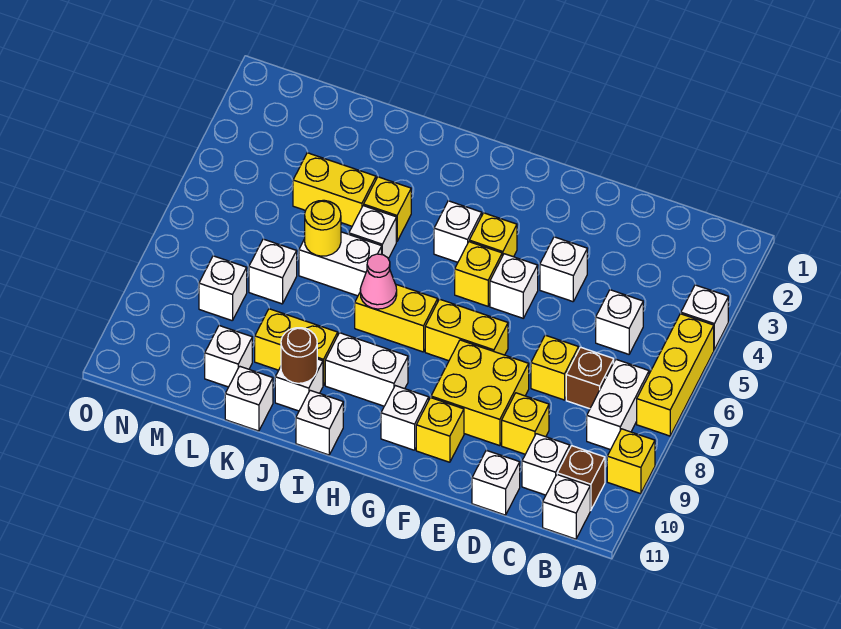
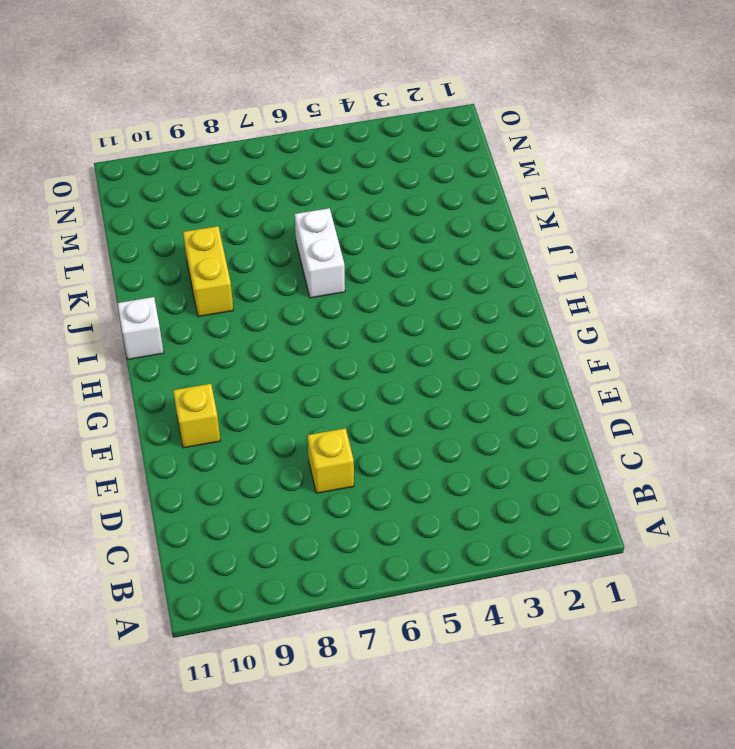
none -> white 1x1 brick [681,285,728,350]
none -> yellow 1x3 brick [637,314,714,436]
none -> yellow 1x1 brick [607,429,655,494]
none -> white 1x2 brick [587,360,649,450]

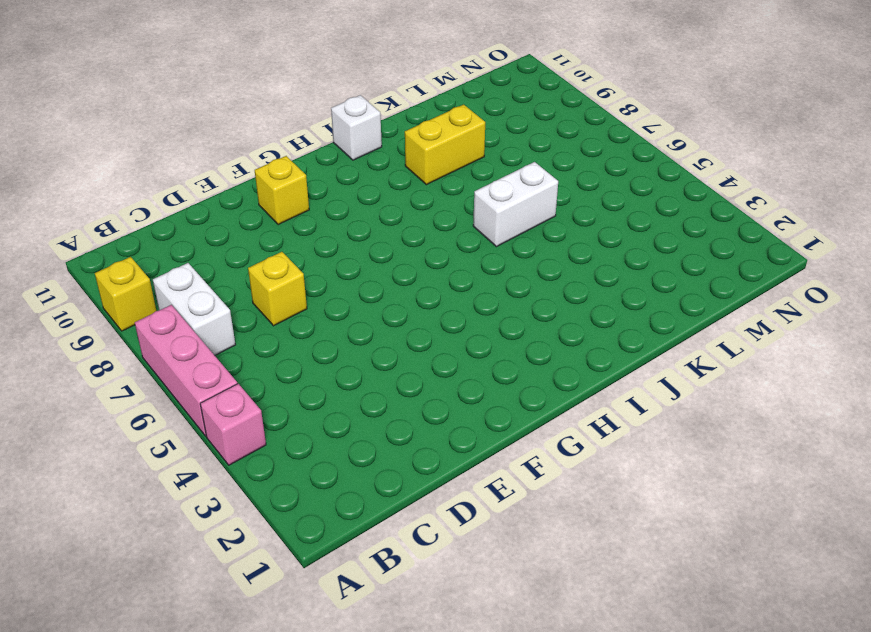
pink 1x1 brick [200,384,266,465] -> white 1x1 brick [681,285,728,350]
pink 1x3 brick [135,305,237,436] -> yellow 1x3 brick [637,314,714,436]
none -> brown 1x1 brick [557,446,605,510]
none -> white 1x1 brick [543,475,590,539]
none -> white 1x1 brick [596,290,643,354]
none -> brown 1x1 brick [566,347,614,409]

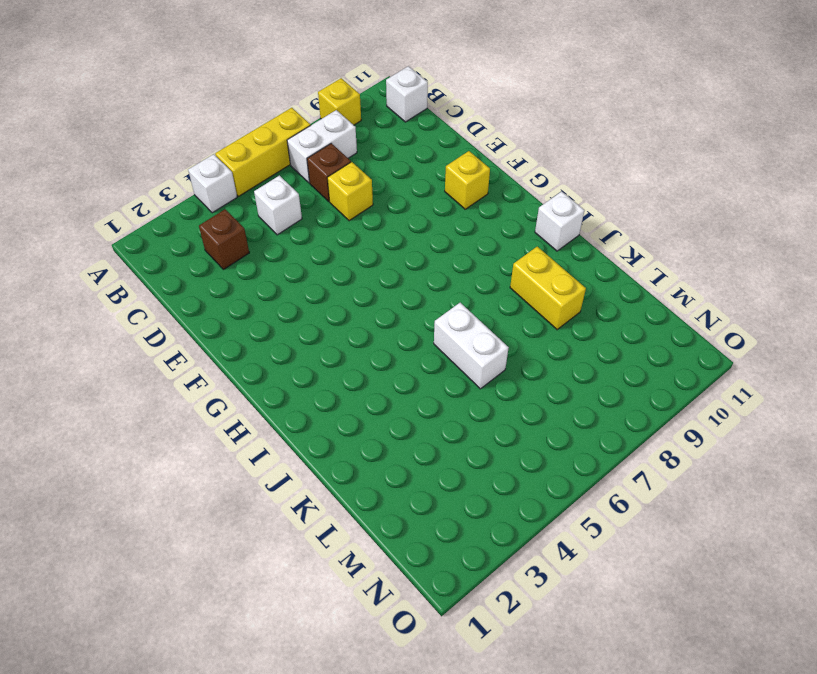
brown 1x1 brick [199,209,249,270] -> brown 1x1 brick moved to [557,446,605,510]
none -> white 1x1 brick [522,434,570,495]
none -> yellow 1x1 brick [502,393,549,454]
none -> white 1x1 brick [472,450,520,515]
none -> white 1x1 brick [540,237,587,302]

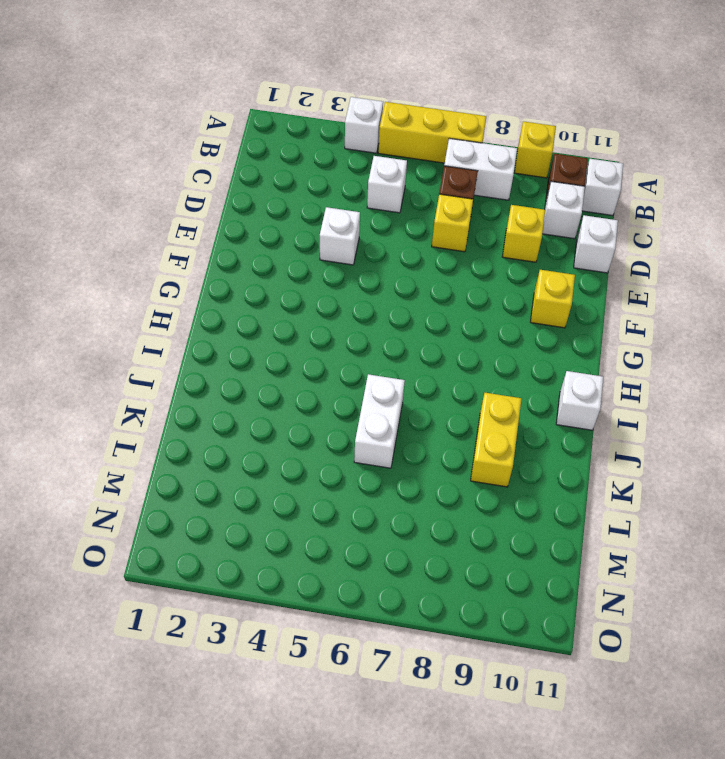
none -> yellow 2x2 brick [431,340,529,446]
none -> white 1x1 brick [490,254,538,318]
none -> yellow 1x2 brick [425,299,508,361]
none -> yellow 1x1 brick [469,213,517,257]

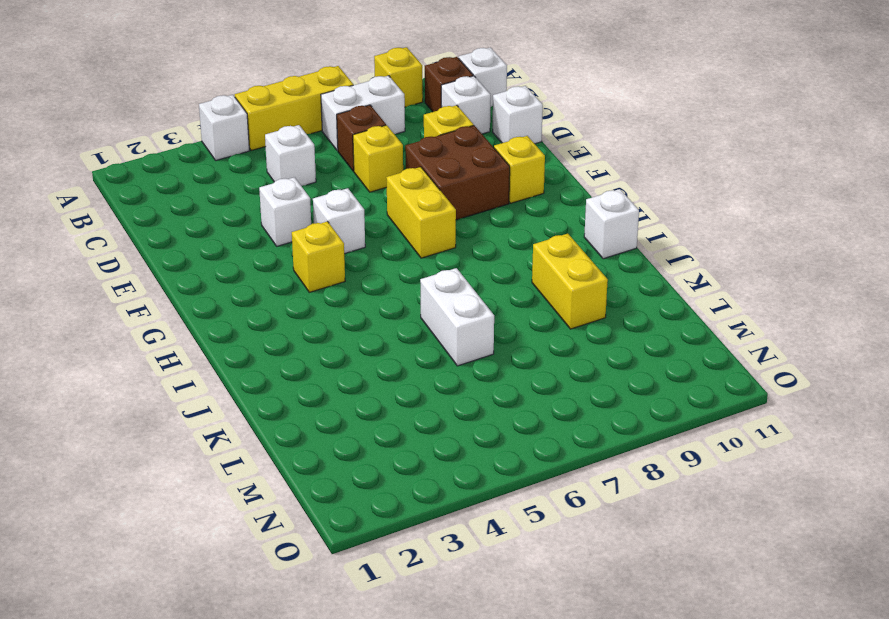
brown 2x2 brick [405,125,510,220] -> yellow 2x2 brick [431,340,529,446]
none -> yellow 1x1 brick [455,242,502,306]
none -> white 1x1 brick [381,386,429,450]
none -> white 1x1 brick [434,201,482,262]
none -> yellow 1x2 brick [355,285,438,352]

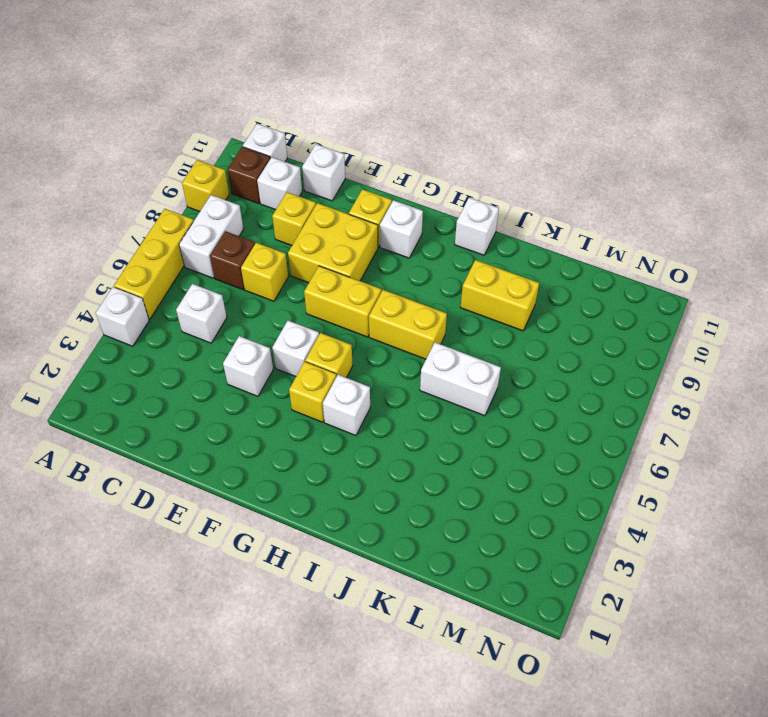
none -> white 1x2 brick [325,333,408,406]
none -> yellow 1x1 brick [364,177,411,242]
none -> white 1x1 brick [349,206,396,259]
none -> white 1x1 brick [275,359,323,411]

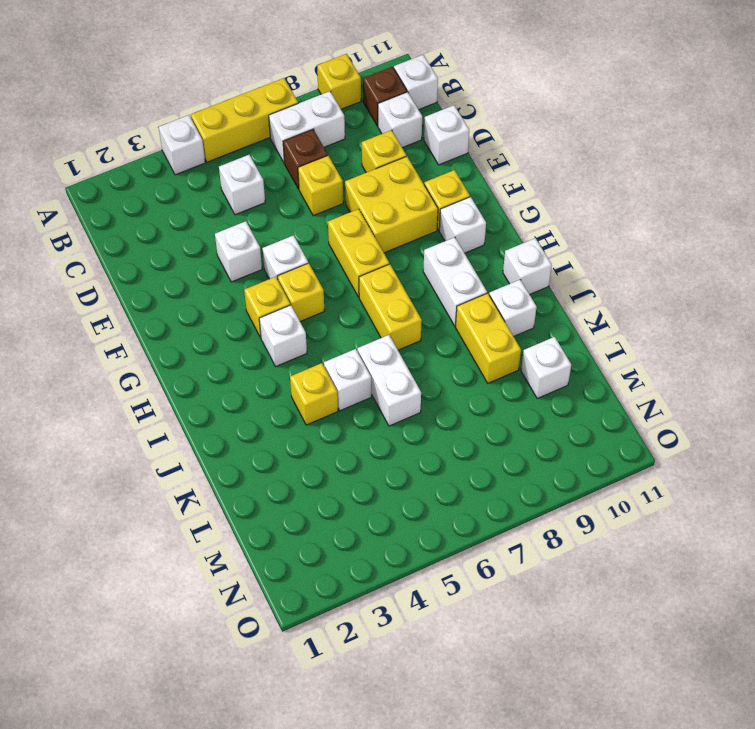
none -> yellow 1x2 brick [293,153,376,226]
none -> white 1x1 brick [225,366,273,431]
none -> white 1x1 brick [249,239,297,304]
none -> white 1x1 brick [199,256,247,321]

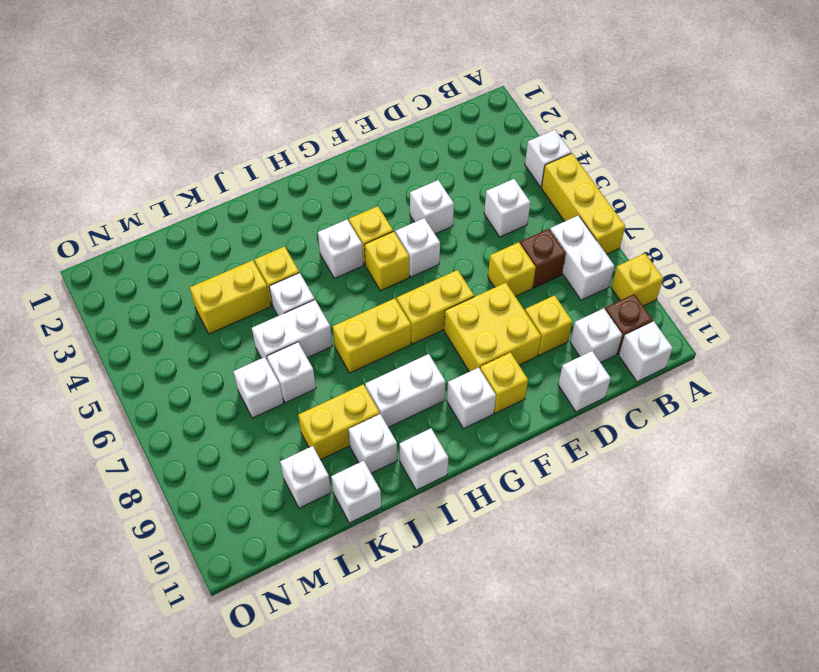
white 1x1 brick [267,342,316,403] -> white 1x1 brick moved to [199,256,247,321]
none -> pink 1x1 cone [360,254,397,309]
none -> brown 1x1 round brick [281,328,317,383]
none -> yellow 1x1 round brick [305,200,341,256]

